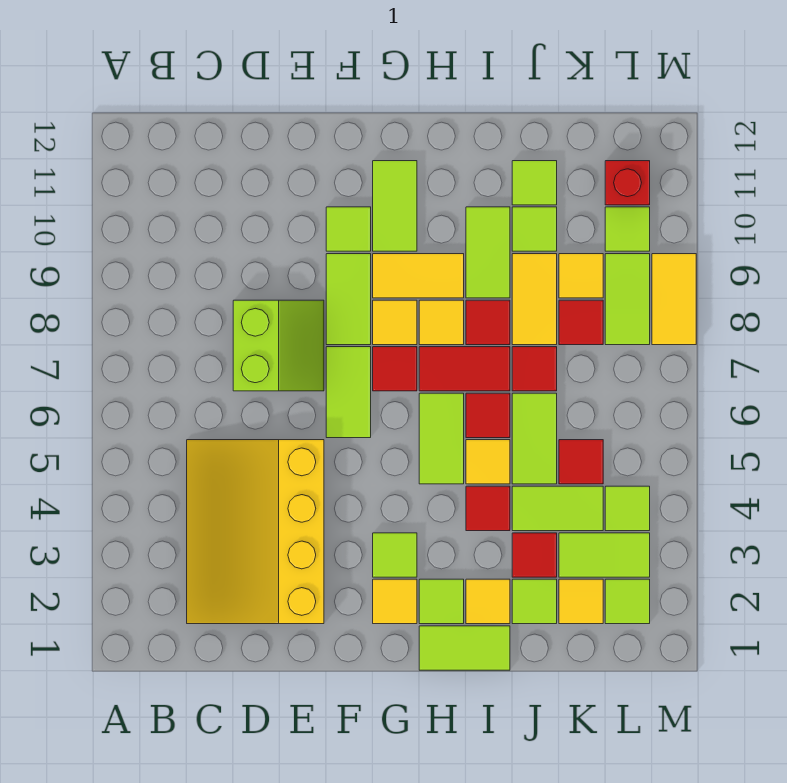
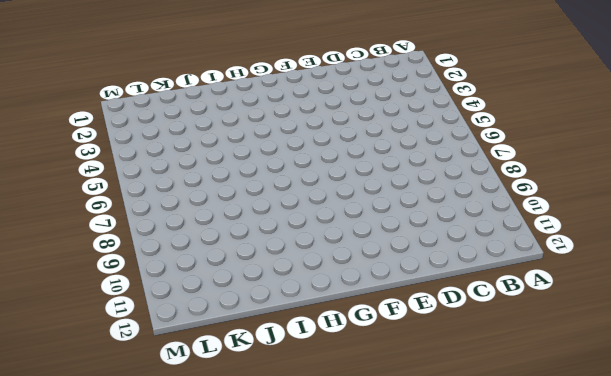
none -> yellow 3x4 slope [187,440,324,624]
none -> lime 2x2 slope [233,300,324,391]
none -> lime 1x2 tile [326,347,371,438]
none -> lime 1x2 tile [326,254,371,345]

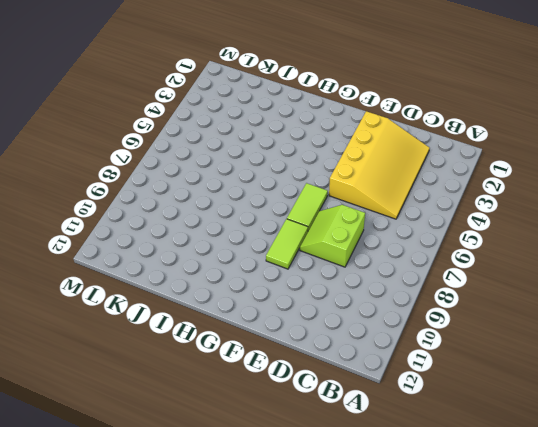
none -> lime 1x1 tile [326,207,371,251]
none -> yellow 1x1 tile [373,579,417,624]
none -> lime 1x1 tile [373,533,417,577]
none -> red 1x1 tile [373,347,417,391]

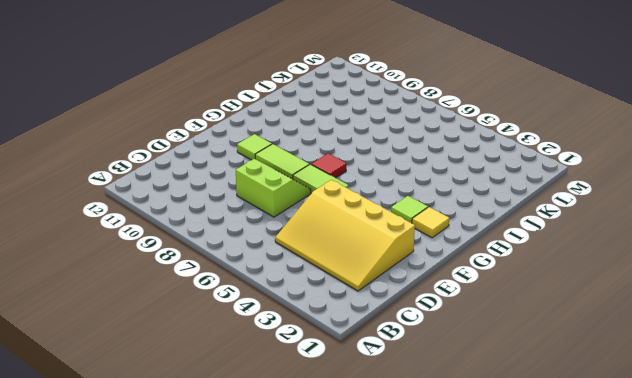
none -> yellow 1x1 tile [373,300,417,345]
none -> yellow 1x2 tile [373,254,464,298]
none -> lime 1x2 tile [373,161,417,251]
none -> lime 1x2 tile [419,626,510,670]

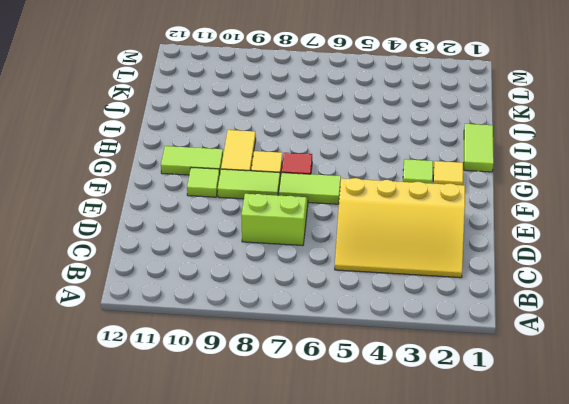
none -> lime 1x1 tile [419,579,464,624]
none -> lime 1x2 tile [419,393,464,484]
none -> red 1x2 tile [419,347,510,391]
none -> yellow 1x1 tile [419,300,464,345]

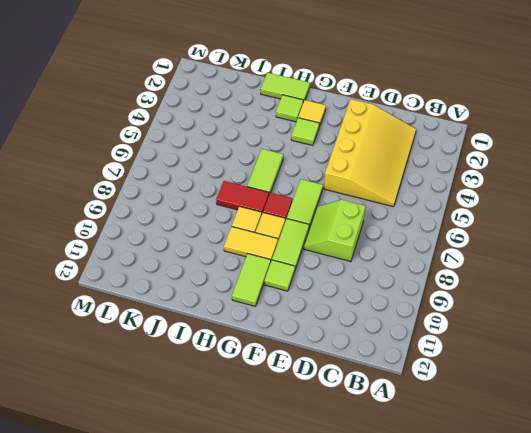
none -> yellow 1x1 tile [466,579,510,624]
none -> red 1x1 tile [466,486,510,531]
none -> yellow 1x1 tile [466,440,510,484]
none -> red 1x1 tile [466,393,510,438]

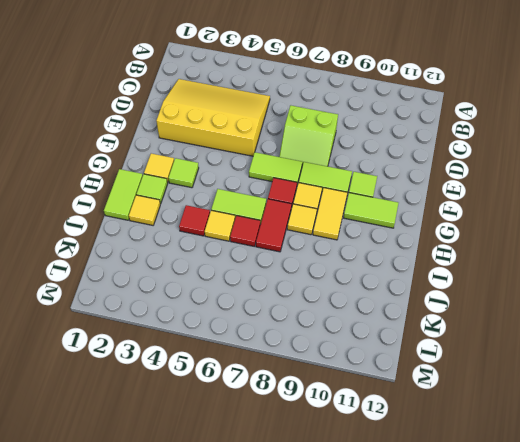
none -> red 1x1 tile [466,300,510,345]
none -> lime 1x2 tile [466,207,510,298]
none -> lime 1x1 tile [512,579,557,624]
none -> red 1x1 tile [512,533,557,577]

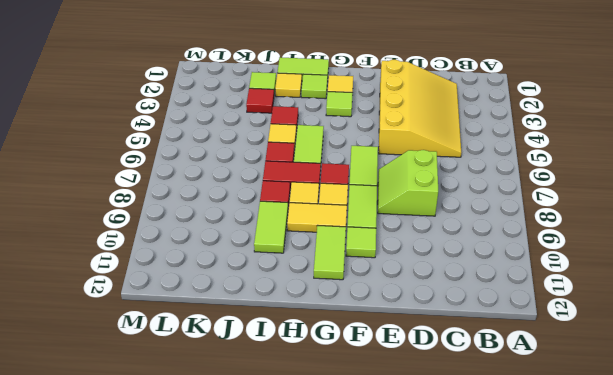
none -> lime 1x2 tile [512,486,603,531]
none -> lime 1x2 tile [512,393,557,484]
none -> red 1x1 tile [512,347,557,391]
none -> yellow 1x2 tile [512,254,557,345]

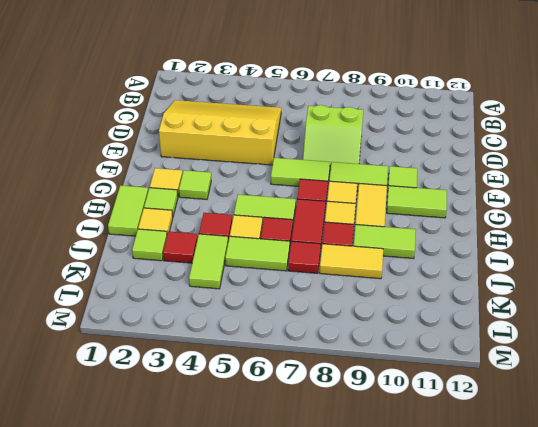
none -> lime 1x1 tile [512,207,557,251]
none -> lime 1x1 tile [512,161,557,205]
none -> yellow 1x1 tile [559,579,603,624]
none -> lime 1x2 tile [559,533,650,577]

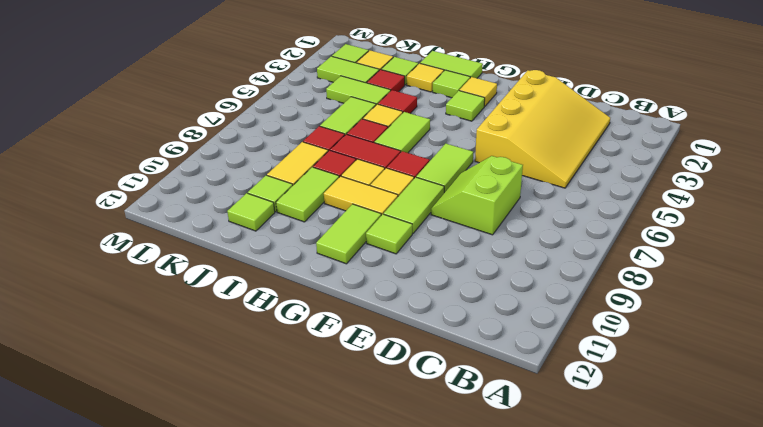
none -> red 1x1 tile [559,440,603,484]
none -> red 1x1 tile [559,300,603,345]
none -> yellow 1x1 tile [559,254,603,298]
none -> lime 1x1 tile [605,486,650,531]

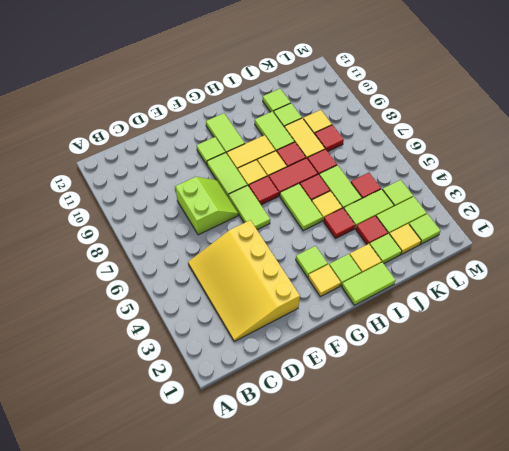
none -> lime 1x2 tile [605,254,650,345]
none -> lime 1x1 tile [605,207,650,251]
none -> red 1x1 brick [605,161,650,205]
none -> yellow 1x2 tile [652,254,696,345]

